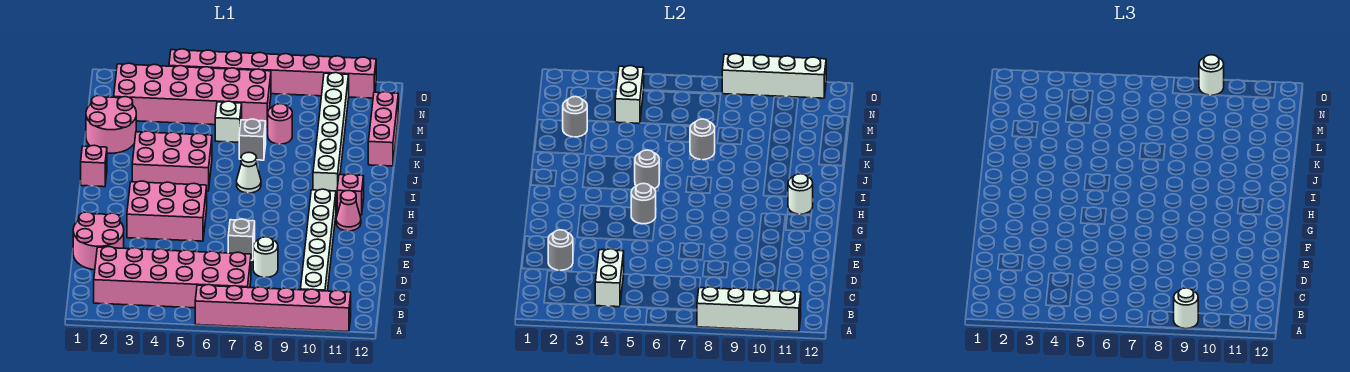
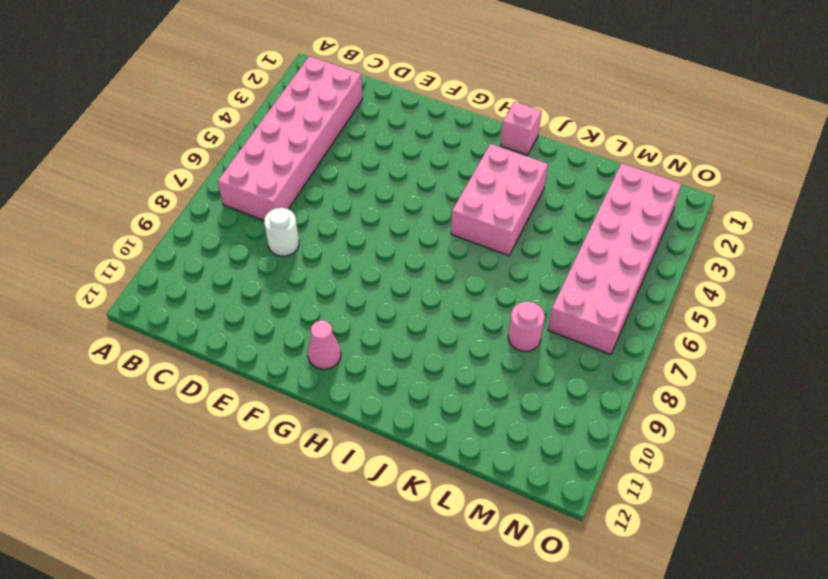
none -> pink 1x6 brick [195,285,351,332]
none -> white 1x6 brick [300,189,336,291]
none -> pink 2x2 round brick [73,212,124,270]
none -> grey 1x1 brick [228,219,255,260]

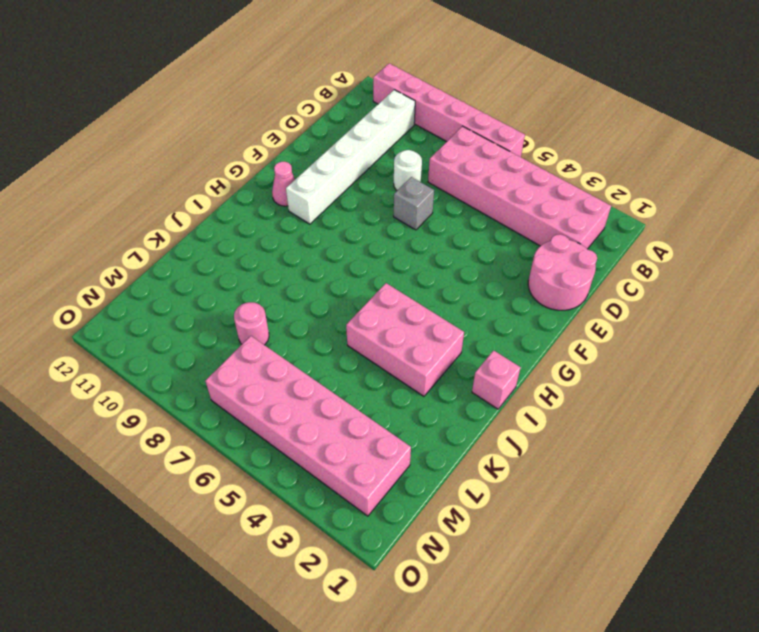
none -> pink 2x3 brick [127,181,207,241]
none -> pink 1x1 brick [337,174,364,215]
none -> white 1x1 cone [237,152,261,193]
none -> white 1x6 brick [313,73,349,197]

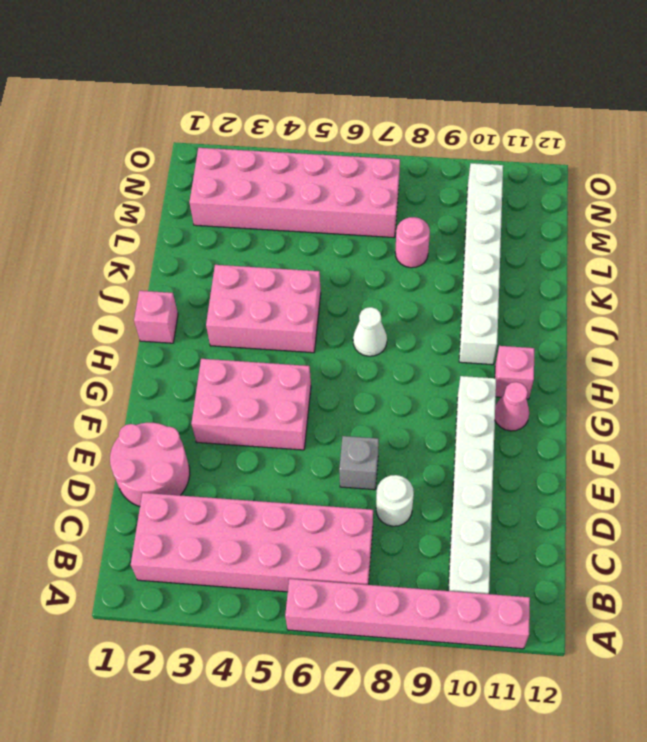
none -> pink 2x2 round brick [86,95,136,153]
none -> grey 1x1 brick [239,119,266,160]
none -> pink 1x3 brick [368,92,398,166]
none -> white 1x1 brick [215,101,242,142]

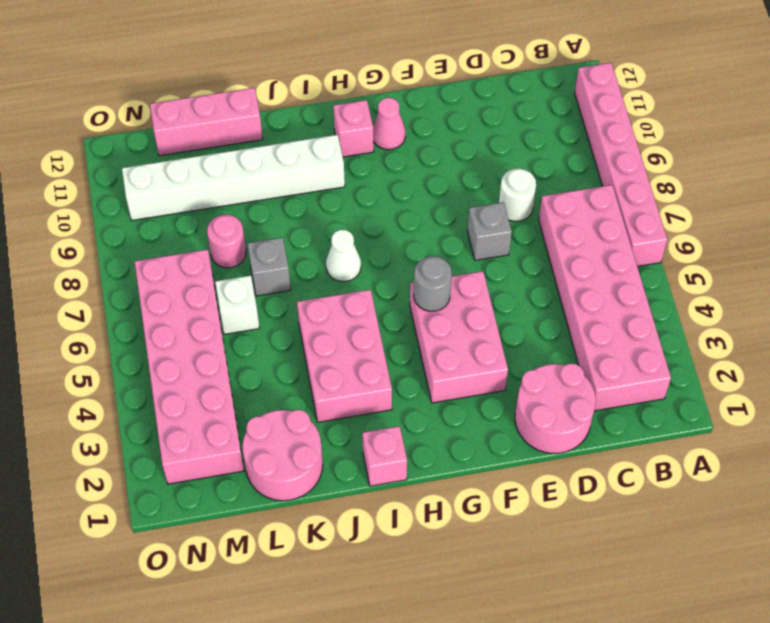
none -> white 1x6 brick [300,189,336,291]
none -> pink 1x8 brick [169,49,376,98]
none -> white 1x4 brick [697,287,801,332]
none -> white 1x2 brick [595,249,624,307]

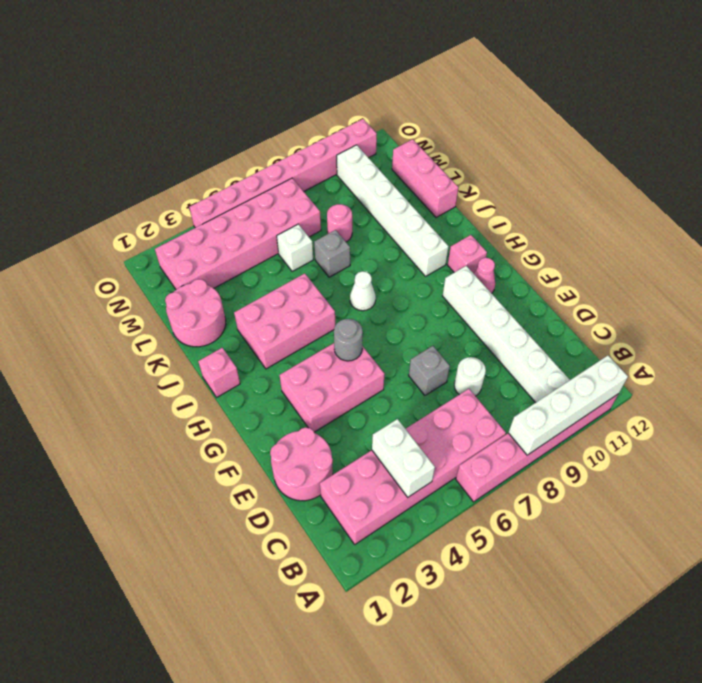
none -> grey 1x1 round brick [548,230,573,270]
none -> white 1x1 round brick [788,174,813,214]
none -> grey 1x1 round brick [635,150,659,189]
none -> grey 1x1 round brick [690,119,715,160]

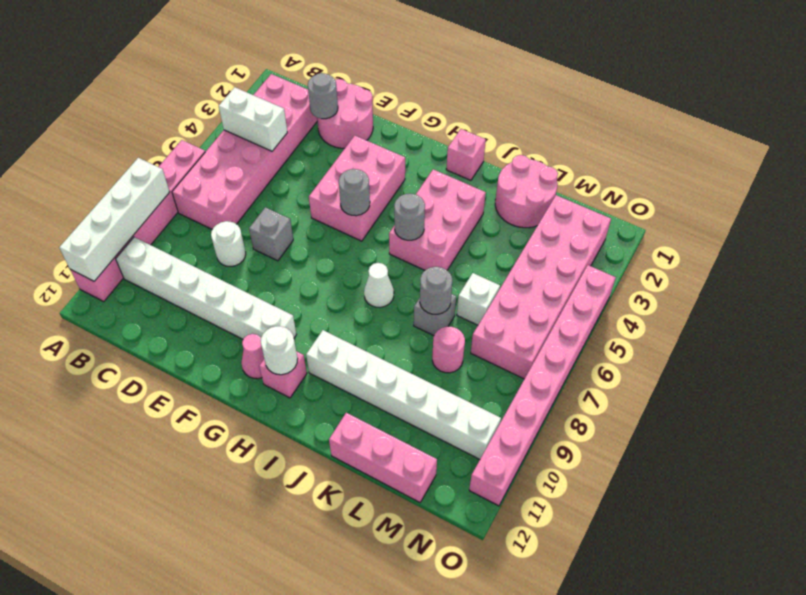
none -> grey 1x1 round brick [563,97,587,137]
none -> white 1x2 brick [615,66,644,123]
none -> white 1x4 brick [722,54,826,98]
none -> white 1x1 round brick [1174,288,1198,329]

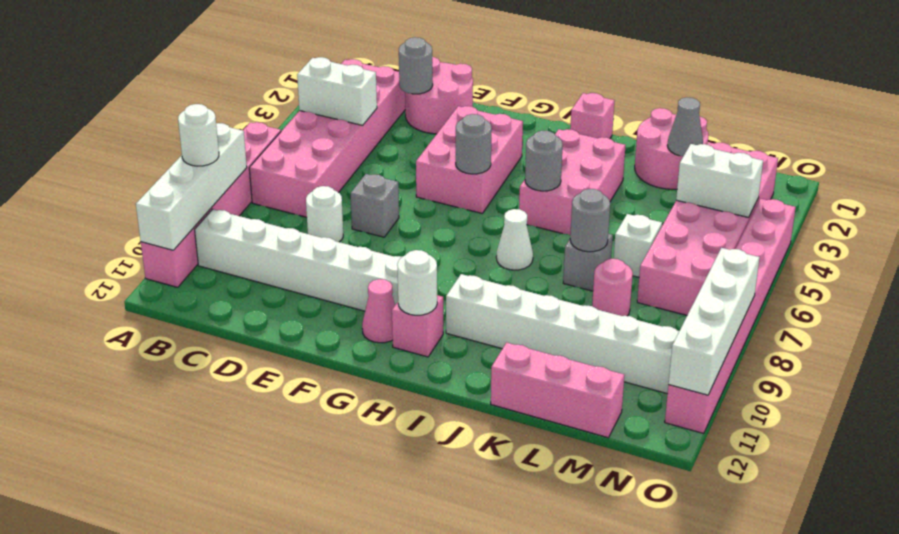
grey 1x1 cone [667,97,703,156] -> grey 1x1 round brick [563,97,587,137]
none -> white 1x1 round brick [1199,55,1224,95]

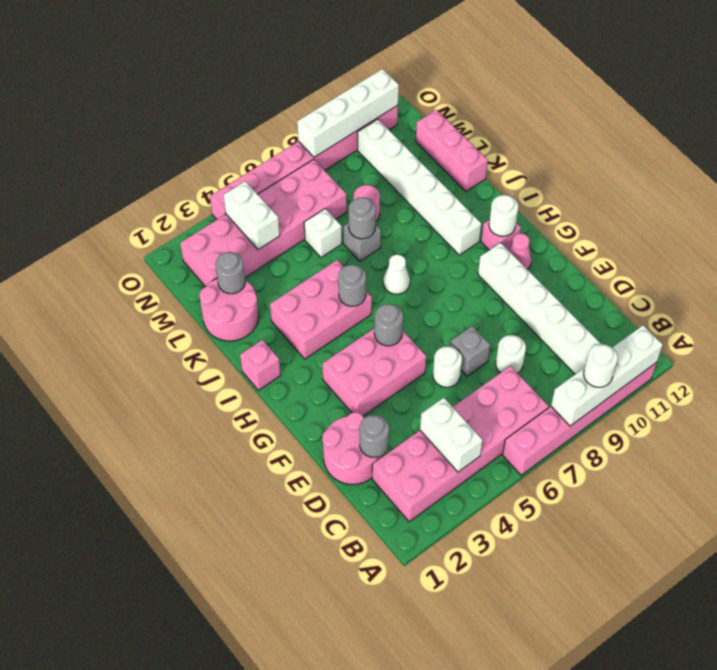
white 1x1 round brick [433,346,462,387] -> white 1x1 round brick moved to [1199,55,1224,95]

